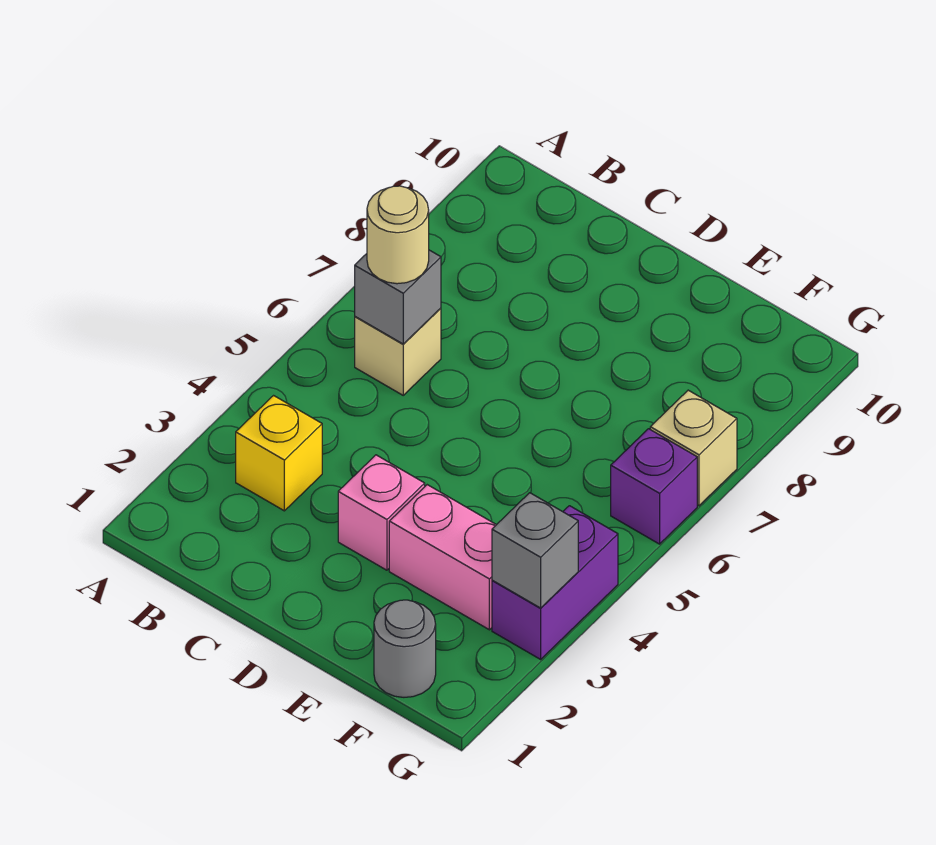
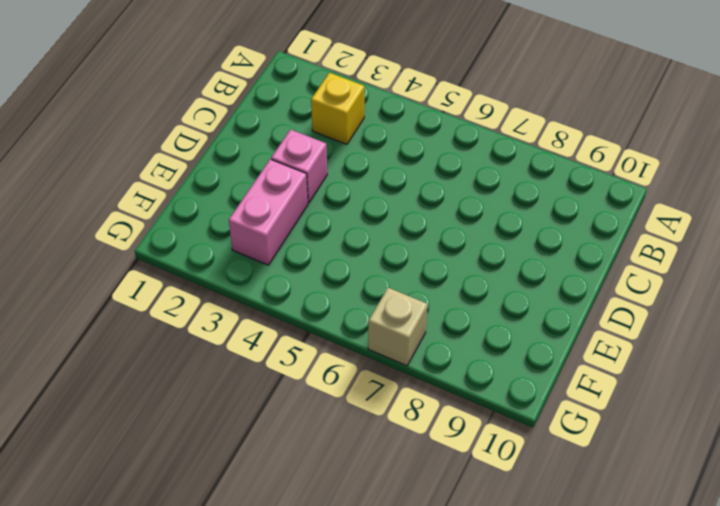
none -> tan 1x1 brick [355,308,441,395]
none -> grey 1x1 round brick [374,600,436,697]

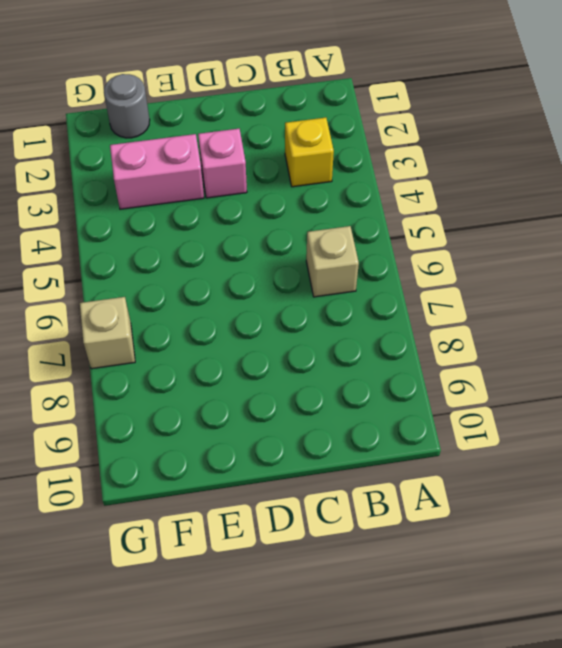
none -> purple 1x2 brick [492,506,618,659]
none -> purple 1x1 brick [611,429,697,544]

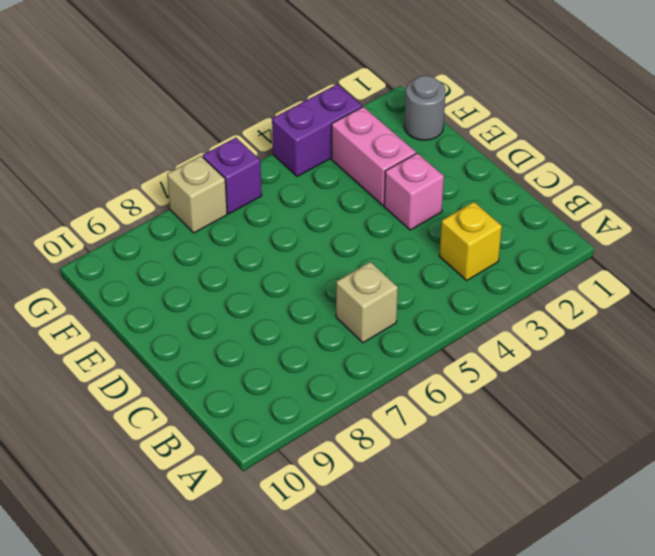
none -> grey 1x1 brick [355,250,441,344]
none -> grey 1x1 brick [492,493,578,608]

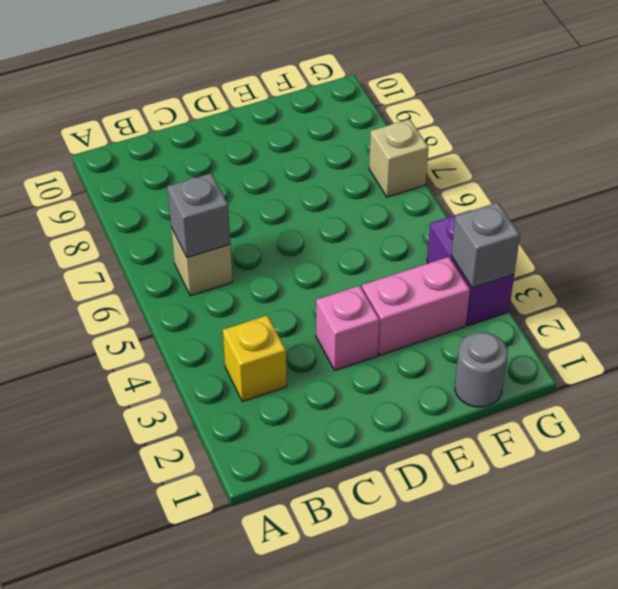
none -> purple 1x1 brick [611,429,697,544]
none -> tan 1x1 round brick [367,186,429,284]

